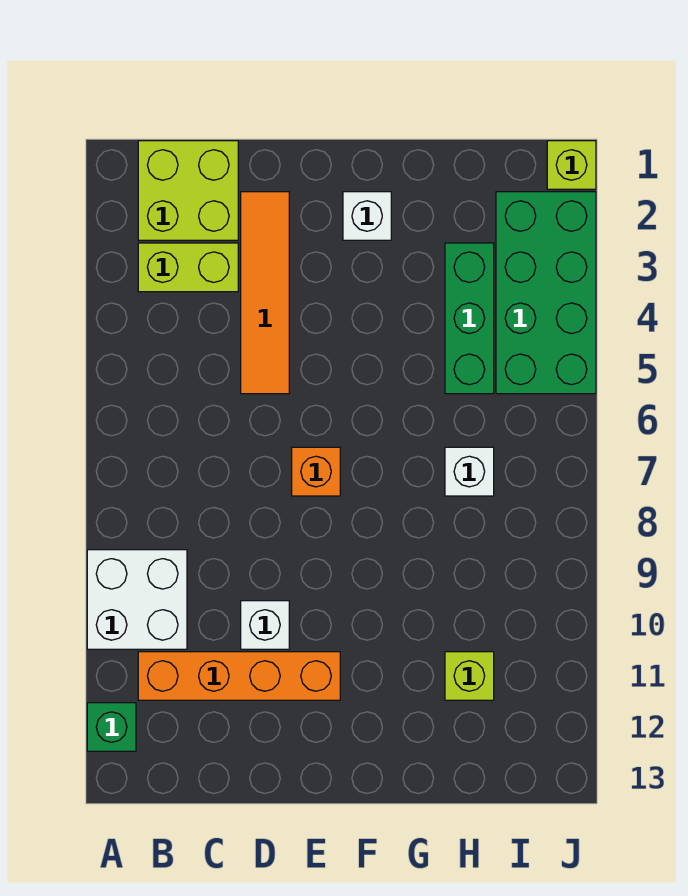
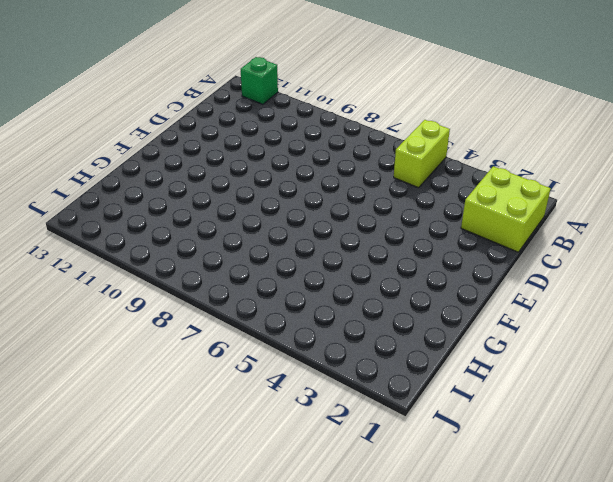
lime 1x2 brick [394,120,450,188] -> lime 1x2 brick moved to [138,243,238,292]
none -> white 2x2 brick [87,550,187,649]
none -> orange 1x4 brick [138,652,340,700]
none -> orange 1x4 tile [241,192,289,394]

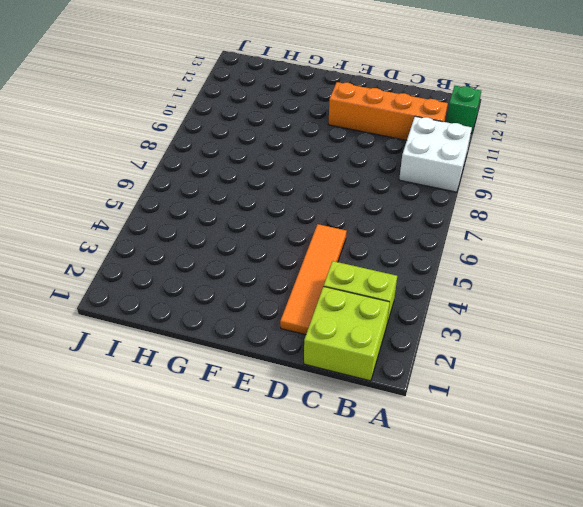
none -> white 1x1 brick [241,601,289,649]
none -> orange 1x1 brick [292,447,340,496]
none -> white 1x1 brick [343,192,391,240]

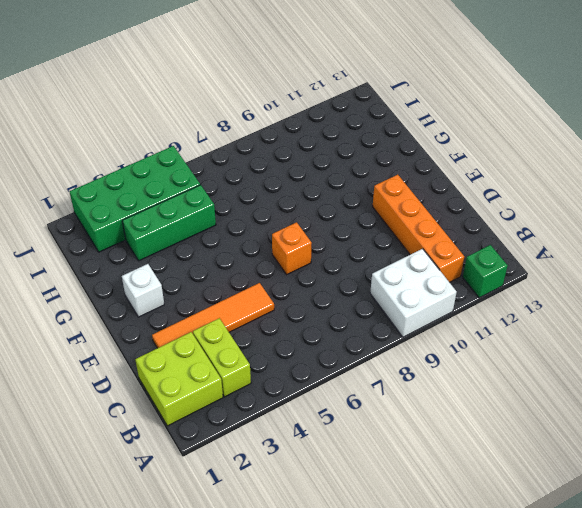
none -> white 1x1 brick [241,601,289,649]
none -> white 1x1 brick [445,447,494,496]
none -> lime 1x1 brick [445,652,494,700]

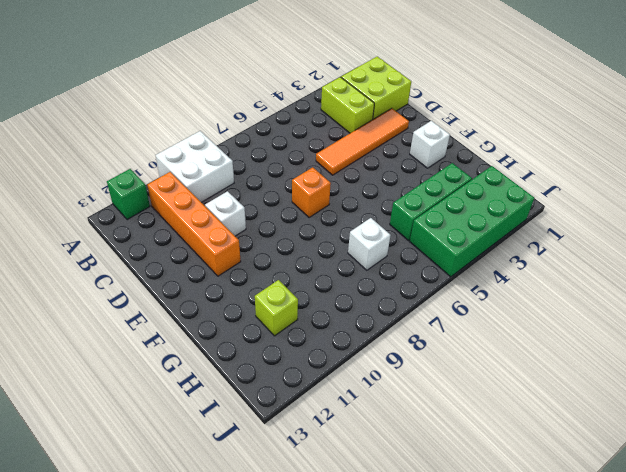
none -> lime 1x1 brick [547,141,596,189]

